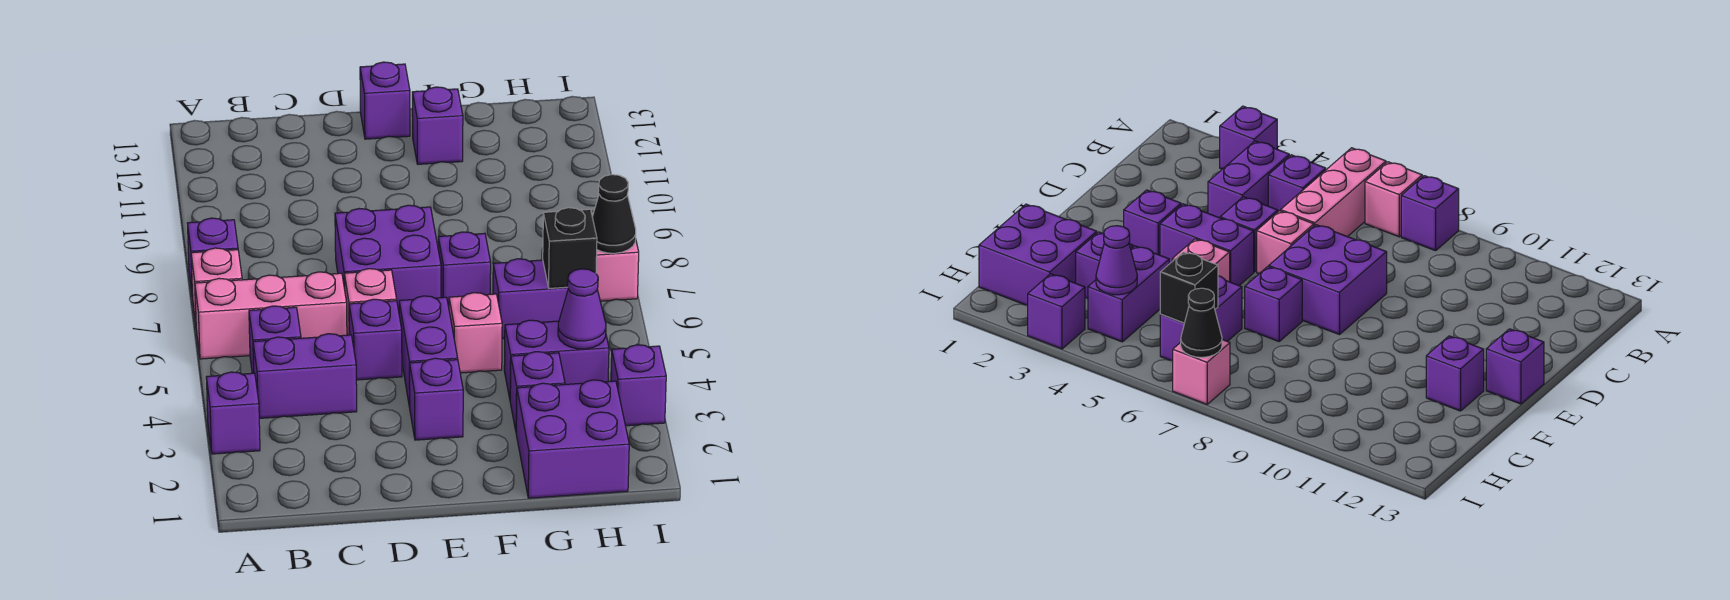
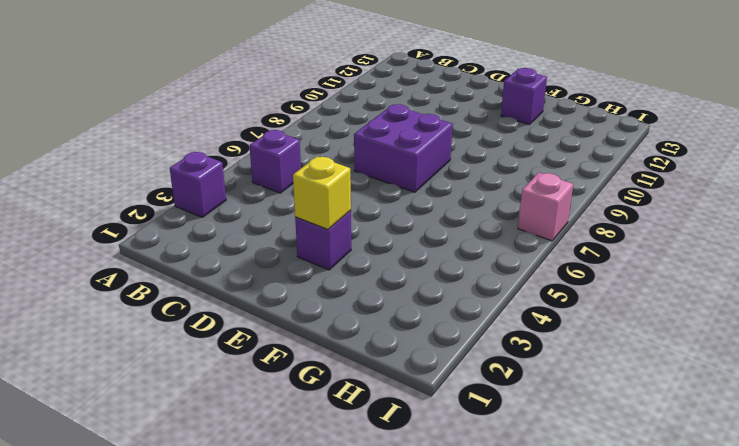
yellow 1x1 brick [293,157,351,229] -> none
none -> pink 1x3 brick [195,272,347,359]
none -> pink 1x1 brick [191,248,242,322]
none -> purple 1x1 brick [188,218,238,297]

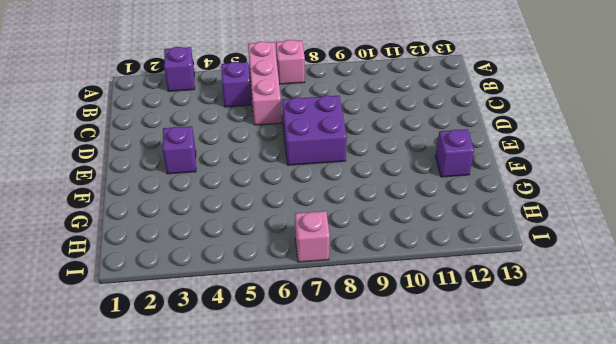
none -> purple 1x1 brick [188,218,238,297]
none -> purple 1x2 brick [253,334,357,418]
none -> purple 1x1 brick [349,299,402,380]

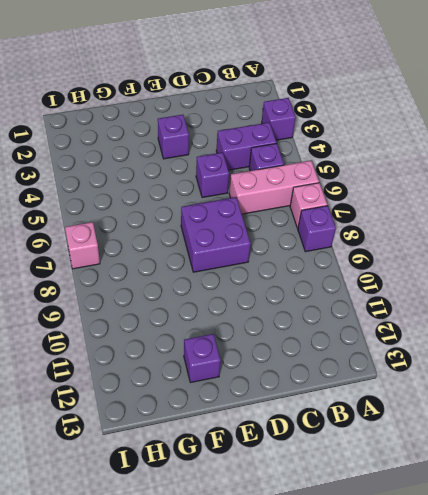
none -> pink 1x1 brick [344,269,397,335]
none -> purple 1x2 brick [399,296,458,408]
none -> purple 1x1 brick [360,62,410,139]

